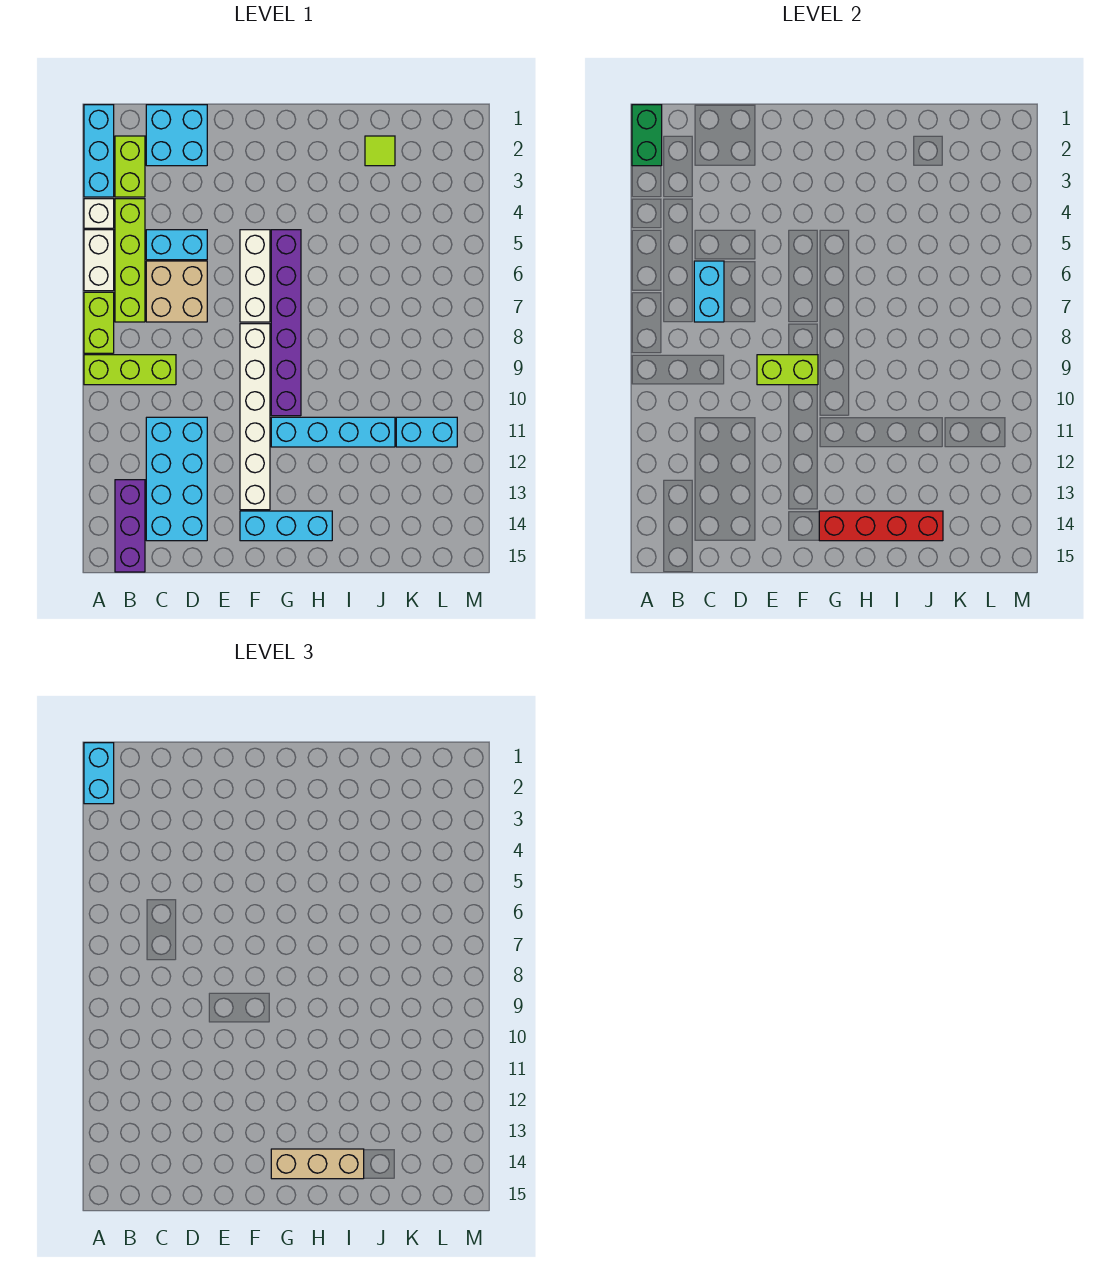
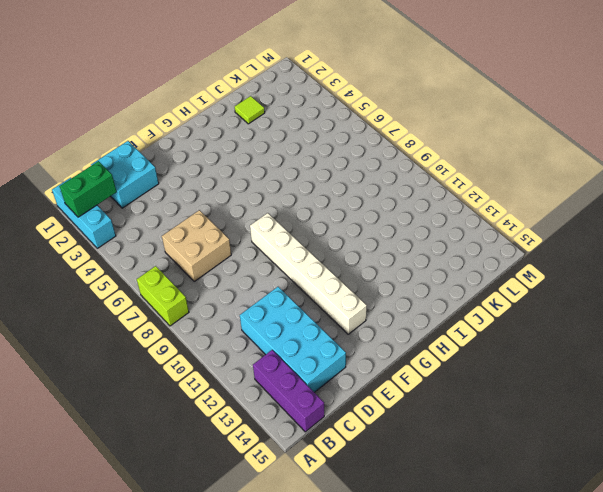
green 1x2 brick [59,161,117,217] -> green 1x2 brick turned to [632,105,662,166]
none -> white 1x1 brick [84,199,114,228]
none -> white 1x2 brick [84,230,114,291]
none -> lime 1x3 brick [84,355,176,385]

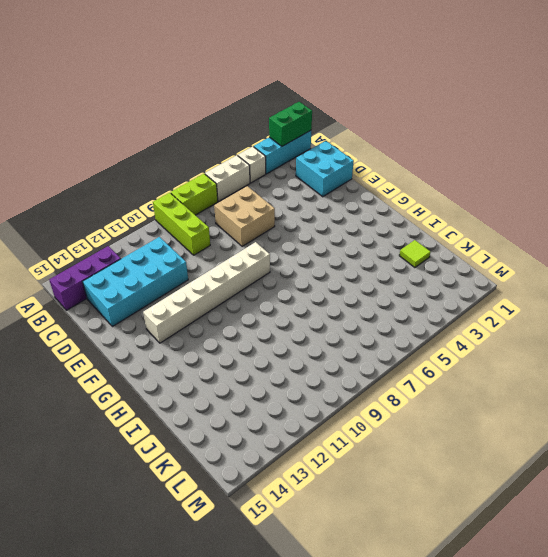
none -> lime 1x2 brick [115,136,145,197]
none -> lime 1x4 brick [115,199,145,322]
none -> cyan 1x2 brick [146,230,207,260]

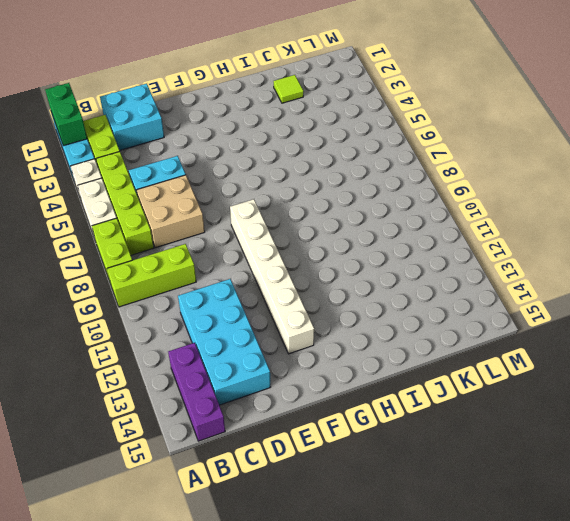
none -> white 1x3 brick [240,230,270,322]
none -> cyan 1x3 brick [240,511,332,541]
none -> purple 1x6 brick [271,230,301,416]

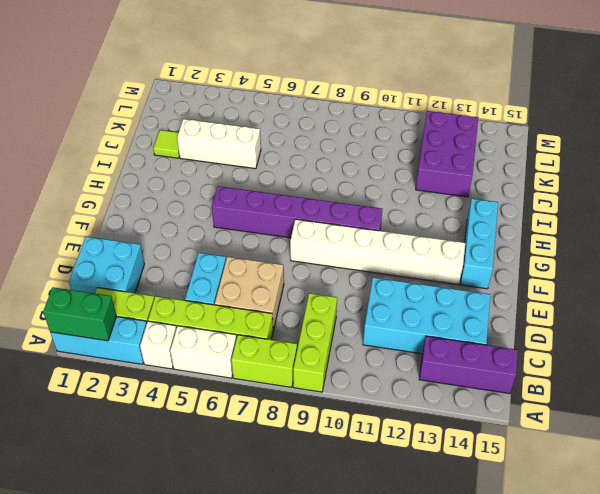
white 1x3 brick [177,119,261,169] -> white 1x3 brick moved to [240,230,270,322]
purple 2x3 brick [416,111,478,197] -> none
none -> cyan 1x4 brick [271,417,395,447]
none -> cyan 1x2 brick [396,417,457,447]
none -> cyan 1x2 brick [694,261,724,322]

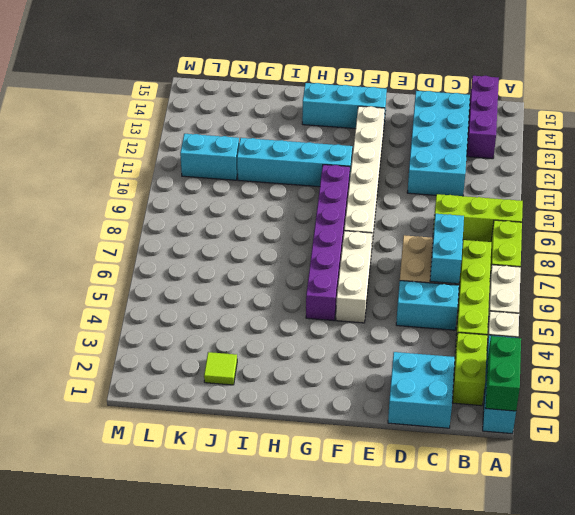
none -> lime 1x2 brick [757,355,818,385]
none -> red 1x4 brick [819,511,943,541]
none -> cyan 1x2 brick [84,743,114,804]

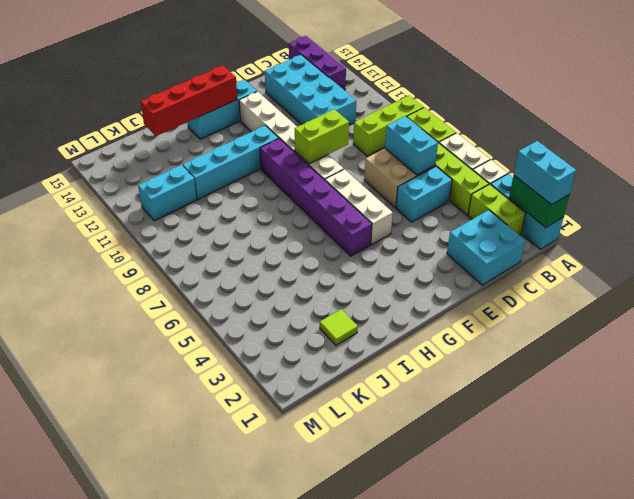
none -> tan 1x3 brick [271,1149,364,1179]

